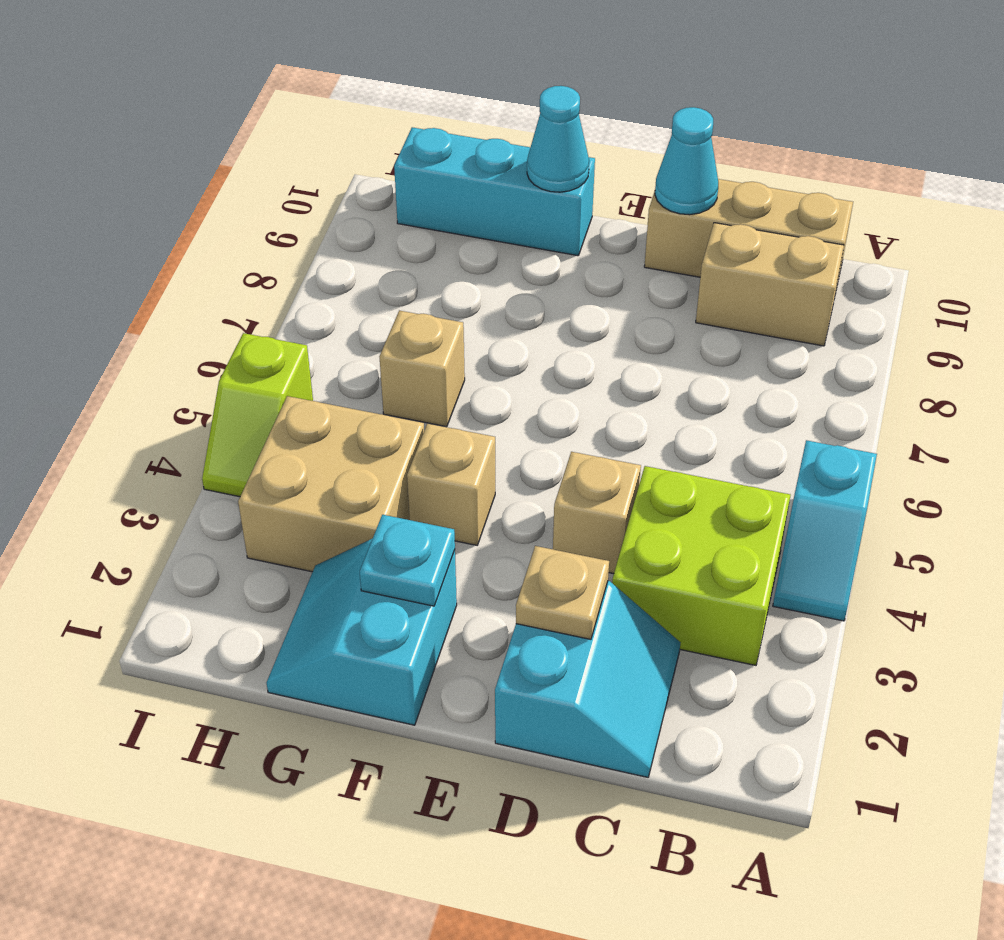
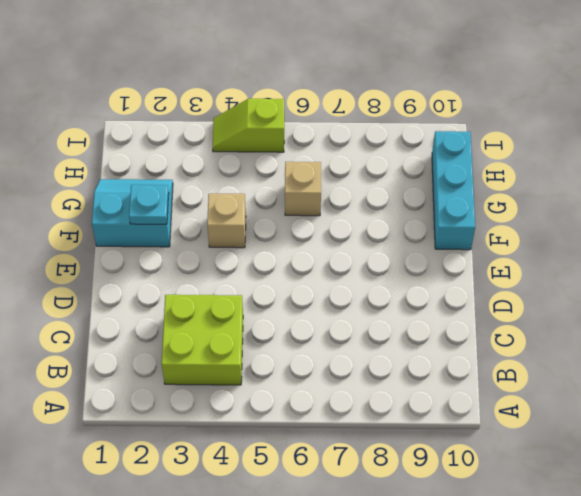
none -> cyan 1x2 slope [773,440,877,621]
none -> tan 1x2 brick [696,223,844,346]
none -> tan 1x3 brick [644,179,853,294]

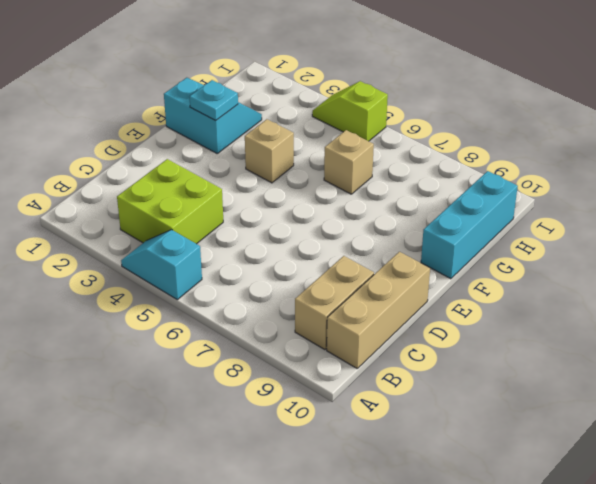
none -> cyan 2x2 slope [495,581,681,777]
none -> tan 1x1 brick [553,452,641,574]
none -> tan 2x2 brick [238,396,424,572]

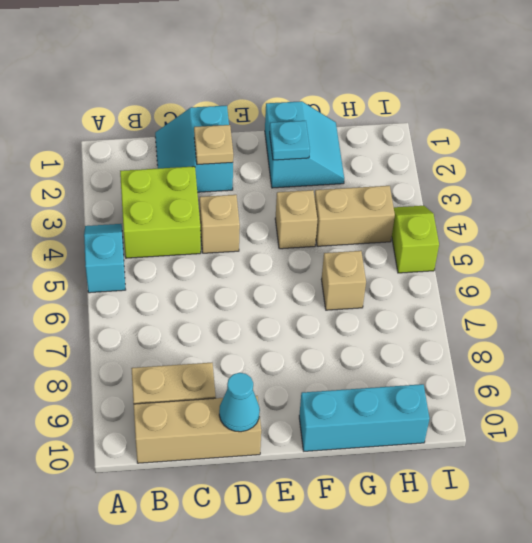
tan 1x2 brick [315,186,395,246] -> tan 2x2 brick [238,396,424,572]
none -> cyan 1x1 cone [527,86,589,192]

